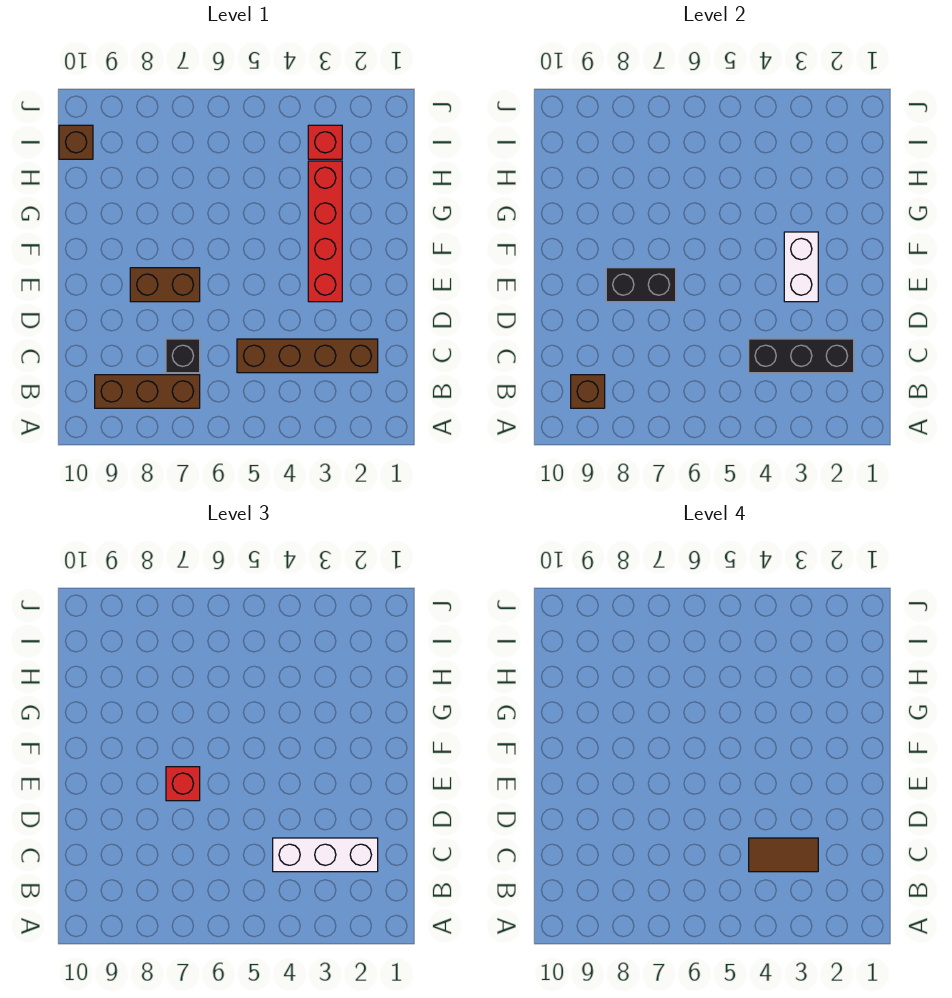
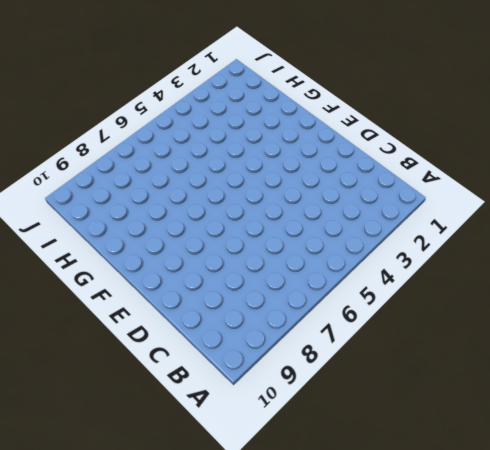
none -> brown 1x3 brick [95,375,200,408]
none -> brown 1x4 brick [237,339,378,373]
none -> black 1x1 brick [166,339,200,373]

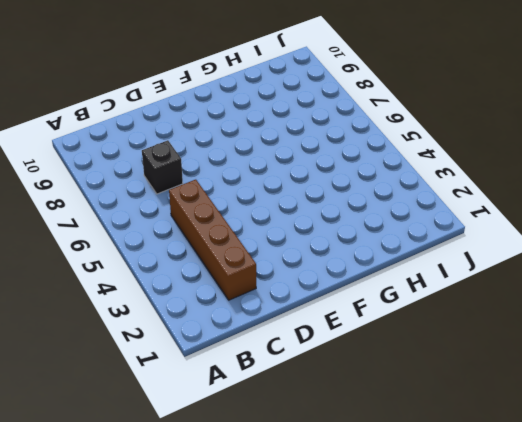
none -> brown 1x3 brick [95,375,200,408]
none -> red 1x4 brick [308,161,342,302]
none -> brown 1x2 brick [130,268,200,302]

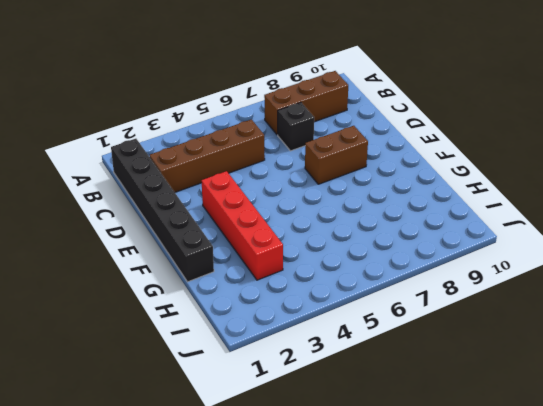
black 1x6 brick [111,139,214,282] -> none
none -> red 1x1 brick [308,125,342,159]
none -> brown 1x1 brick [59,125,93,159]
none -> brown 1x1 brick [571,375,605,408]

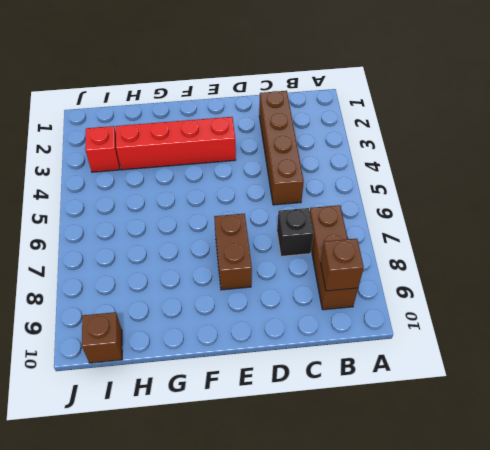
none -> black 1x3 brick [749,339,854,373]
none -> white 1x2 brick [784,232,818,302]
none -> black 1x2 brick [606,268,676,302]

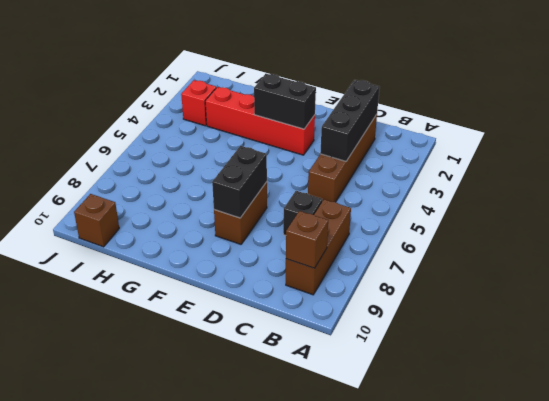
black 1x2 brick [254,74,316,129] -> white 1x2 brick [784,232,818,302]
none -> white 1x3 brick [273,838,378,872]
none -> red 1x1 brick [166,767,200,801]
none -> brown 1x2 tile [749,838,818,872]

